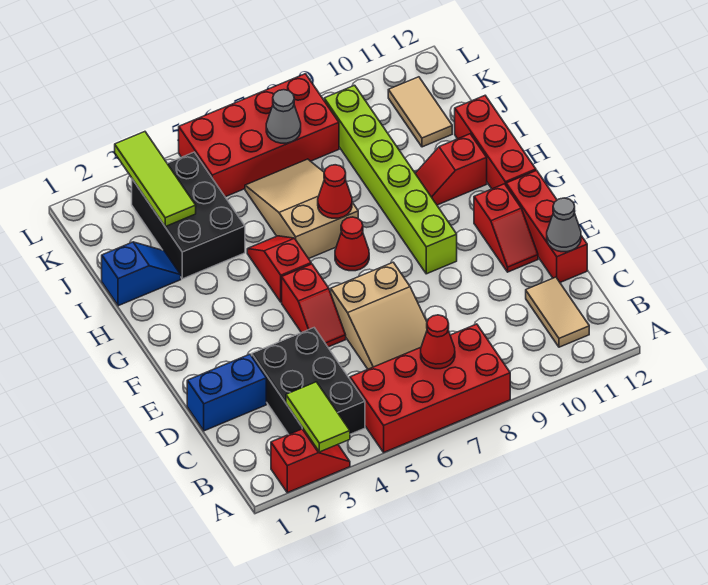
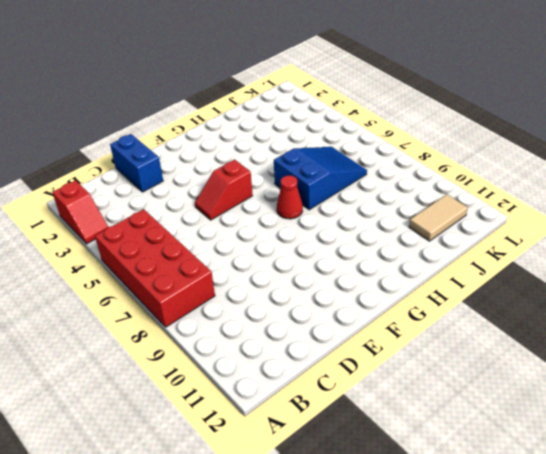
blue 2x3 slope [274,147,367,210] -> tan 2x3 slope [245,159,358,259]
none -> black 2x3 brick [252,328,365,434]
none -> tan 1x2 tile [526,277,589,347]
none -> tan 2x3 slope [331,262,427,369]

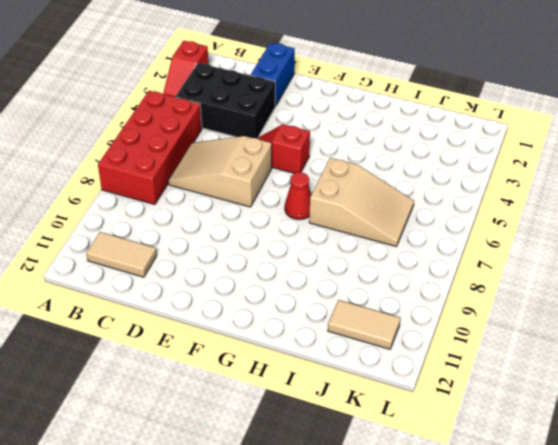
none -> red 1x3 brick [506,170,587,282]
none -> red 1x2 slope [474,184,538,272]
none -> lime 1x6 brick [324,85,457,274]

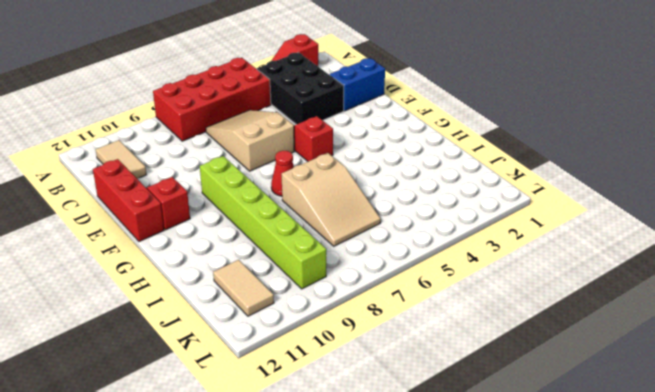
none -> red 1x2 slope [247,236,311,302]
none -> red 1x3 brick [455,96,536,189]
none -> red 1x2 slope [415,134,487,205]

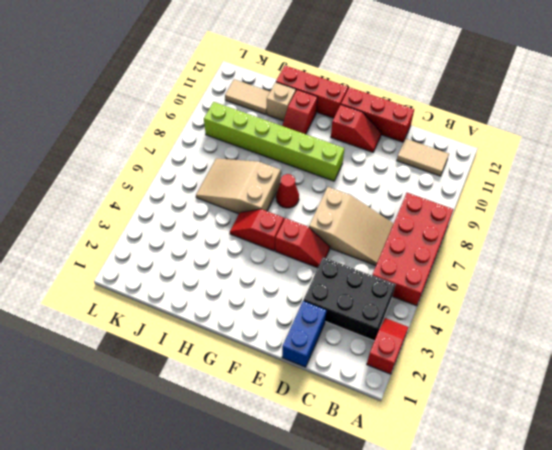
tan 1x1 brick [267,82,296,121] -> none
none -> blue 1x2 slope [102,242,181,306]
none -> black 2x3 brick [132,152,245,279]
none -> red 2x4 brick [179,74,339,197]

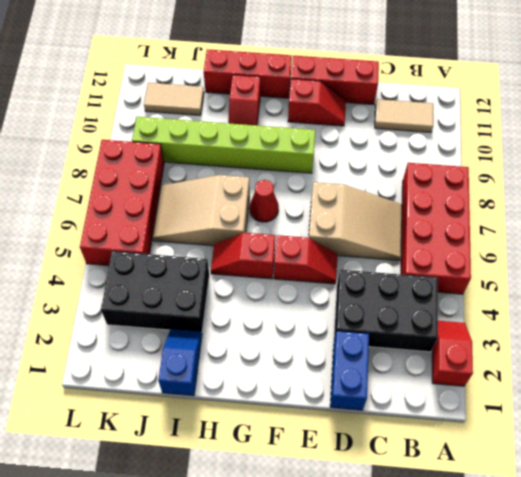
none -> lime 1x2 tile [286,382,350,452]
none -> red 1x1 cone [421,315,455,369]
none -> grey 1x1 cone [547,198,581,252]

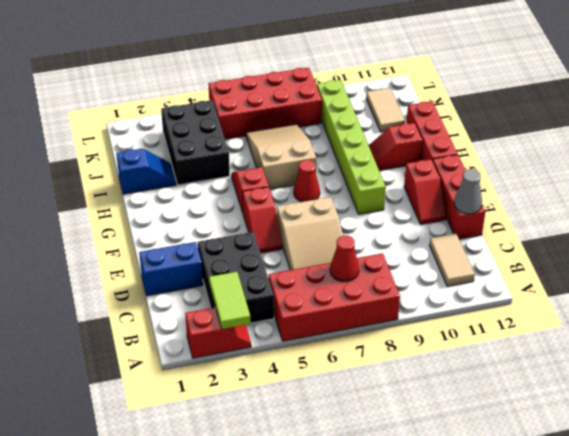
none -> red 1x1 cone [318,165,352,218]
none -> lime 1x3 tile [115,132,196,227]
none -> grey 1x1 cone [266,90,301,143]

